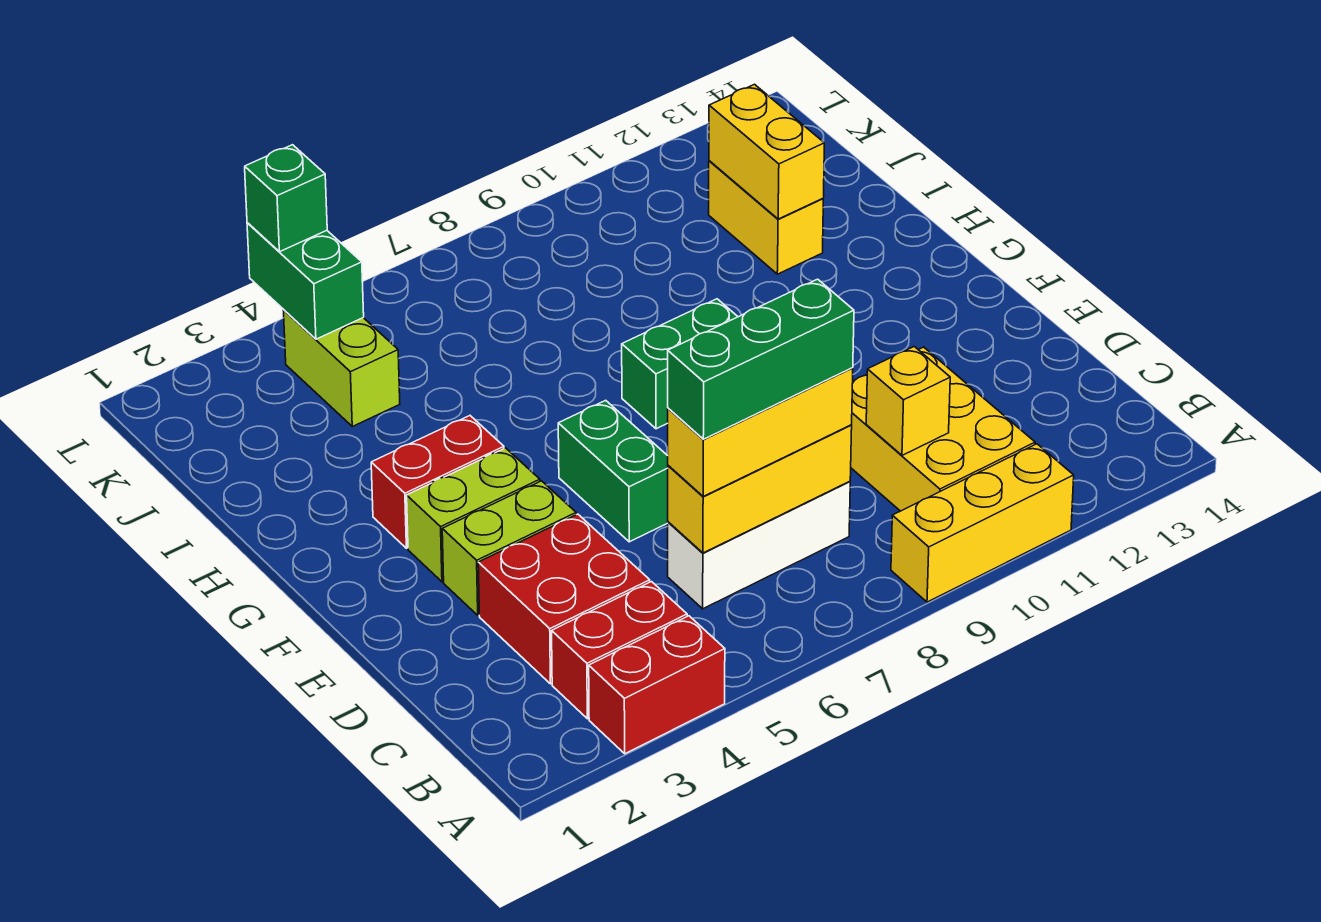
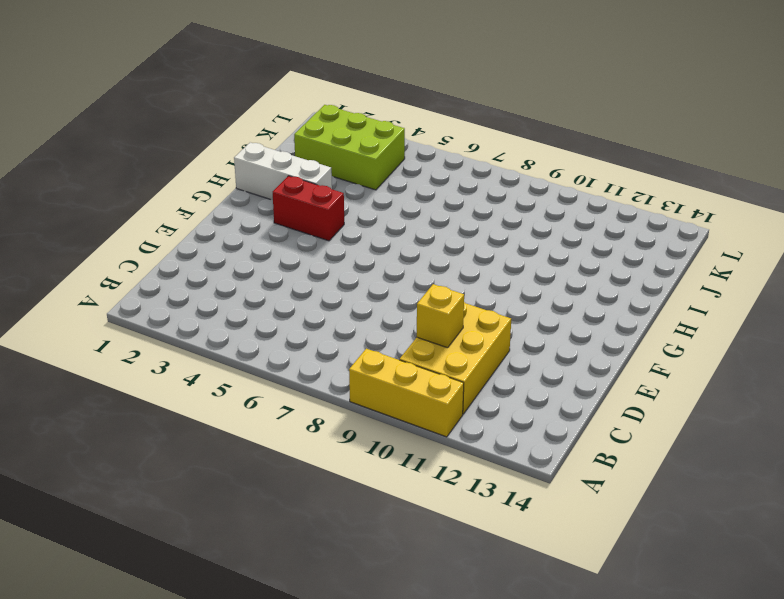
white 1x3 brick [234,142,332,200] -> white 1x3 brick moved to [668,481,850,609]
lime 2x3 brick [294,105,405,190] -> lime 1x2 brick [284,310,400,426]
none -> red 1x2 brick [589,616,725,754]
none -> red 1x2 brick [552,582,687,719]
none -> red 2x2 brick [478,514,650,684]

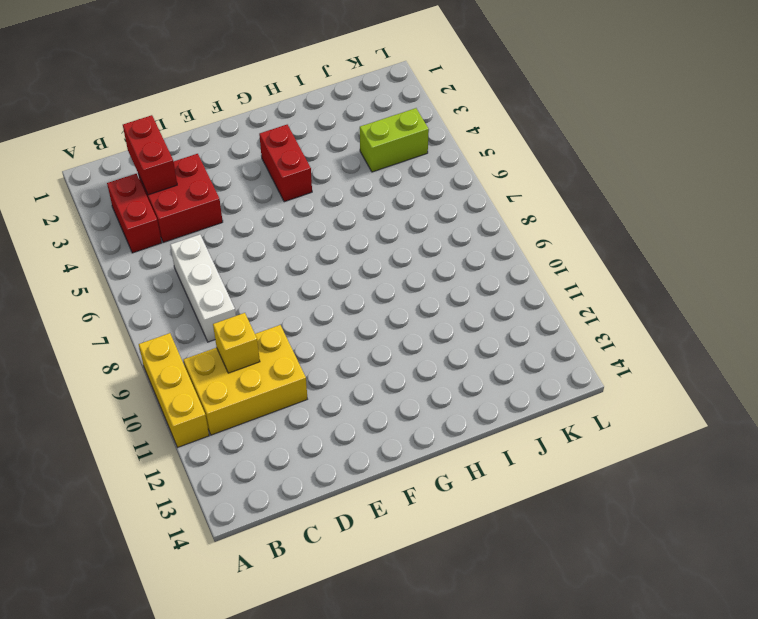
red 1x2 brick [123,115,177,195] -> red 1x2 brick moved to [589,616,725,754]
none -> lime 1x2 brick [442,481,576,615]
none -> green 1x2 brick [558,400,668,542]
none -> lime 1x2 brick [407,448,540,582]

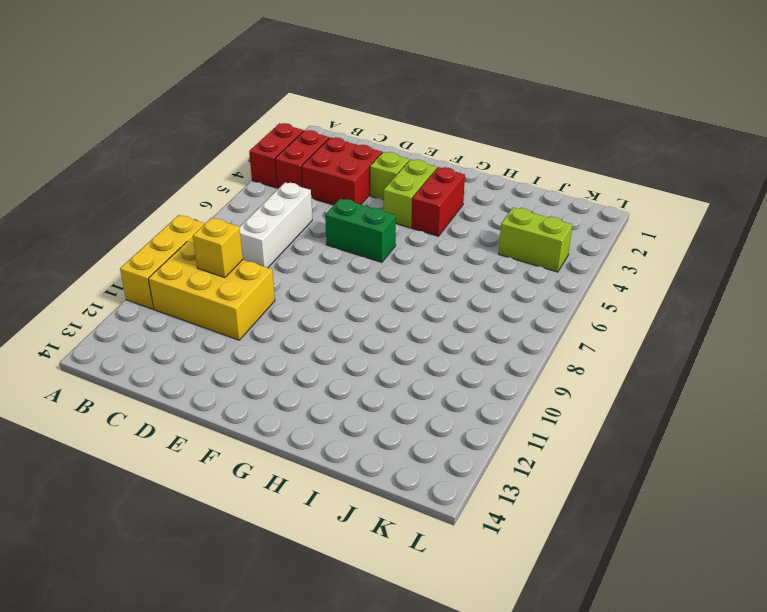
lime 1x1 brick [370,152,409,200] -> lime 1x2 brick [442,481,576,615]
none -> green 1x2 brick [622,299,738,429]
none -> yellow 1x2 brick [709,161,823,274]
none -> yellow 1x3 brick [668,425,852,553]

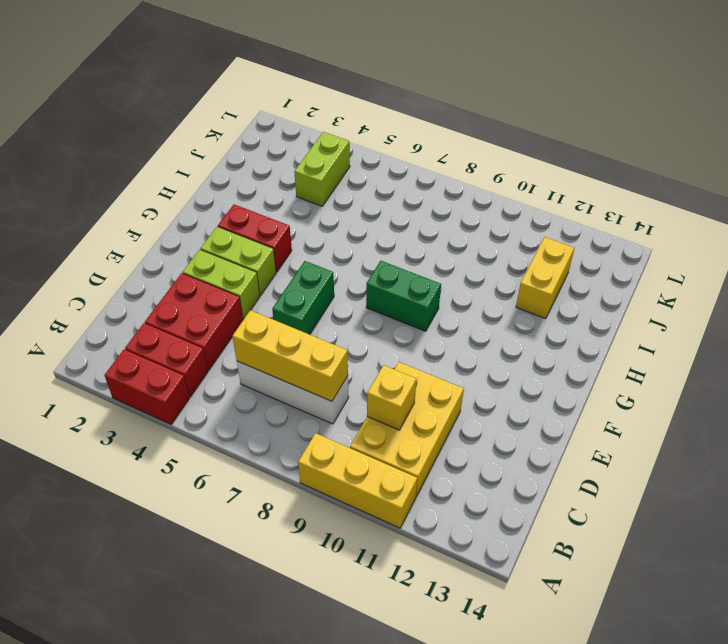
none -> yellow 1x2 brick [709,84,824,219]
none -> green 1x2 brick [247,223,364,339]
none -> yellow 1x3 brick [667,368,853,496]

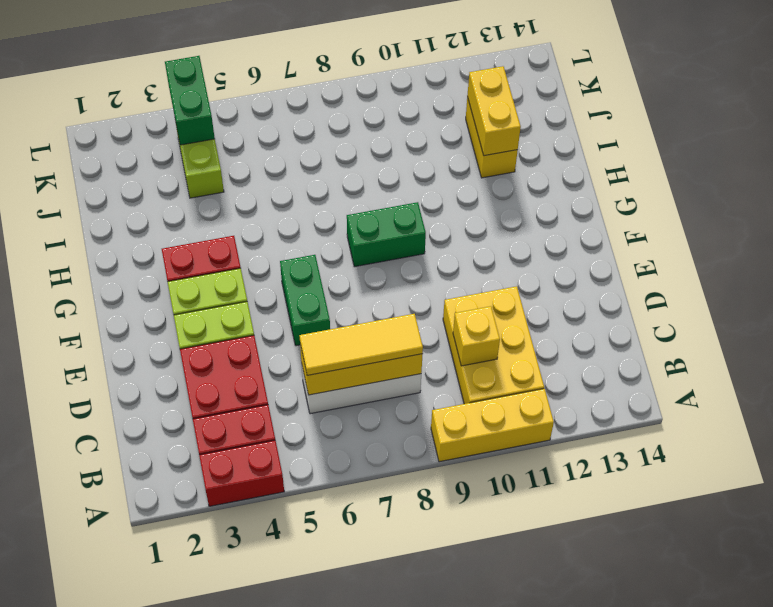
yellow 1x3 tile [299,314,423,375] -> yellow 1x3 brick [667,368,853,496]
none -> green 1x1 brick [245,145,327,252]
none -> green 1x3 brick [668,279,854,439]

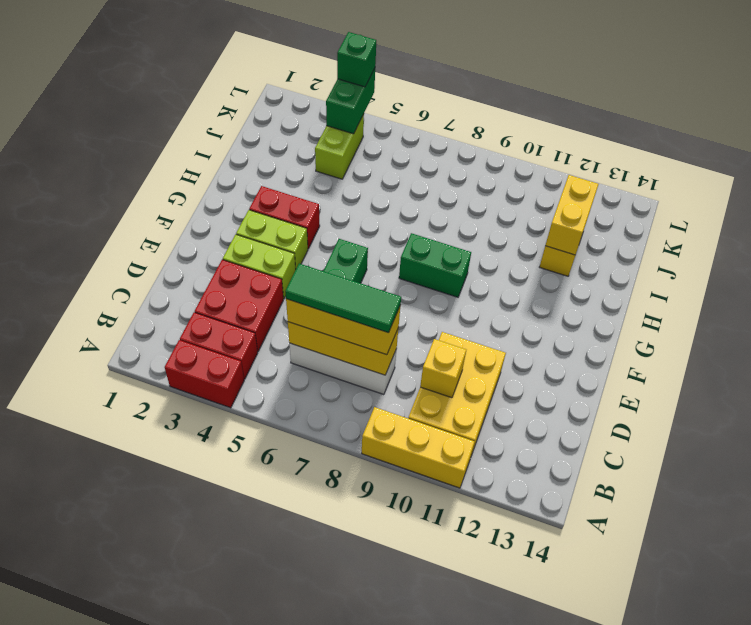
green 1x3 tile [285,264,401,333] -> green 1x3 brick [668,279,854,439]

